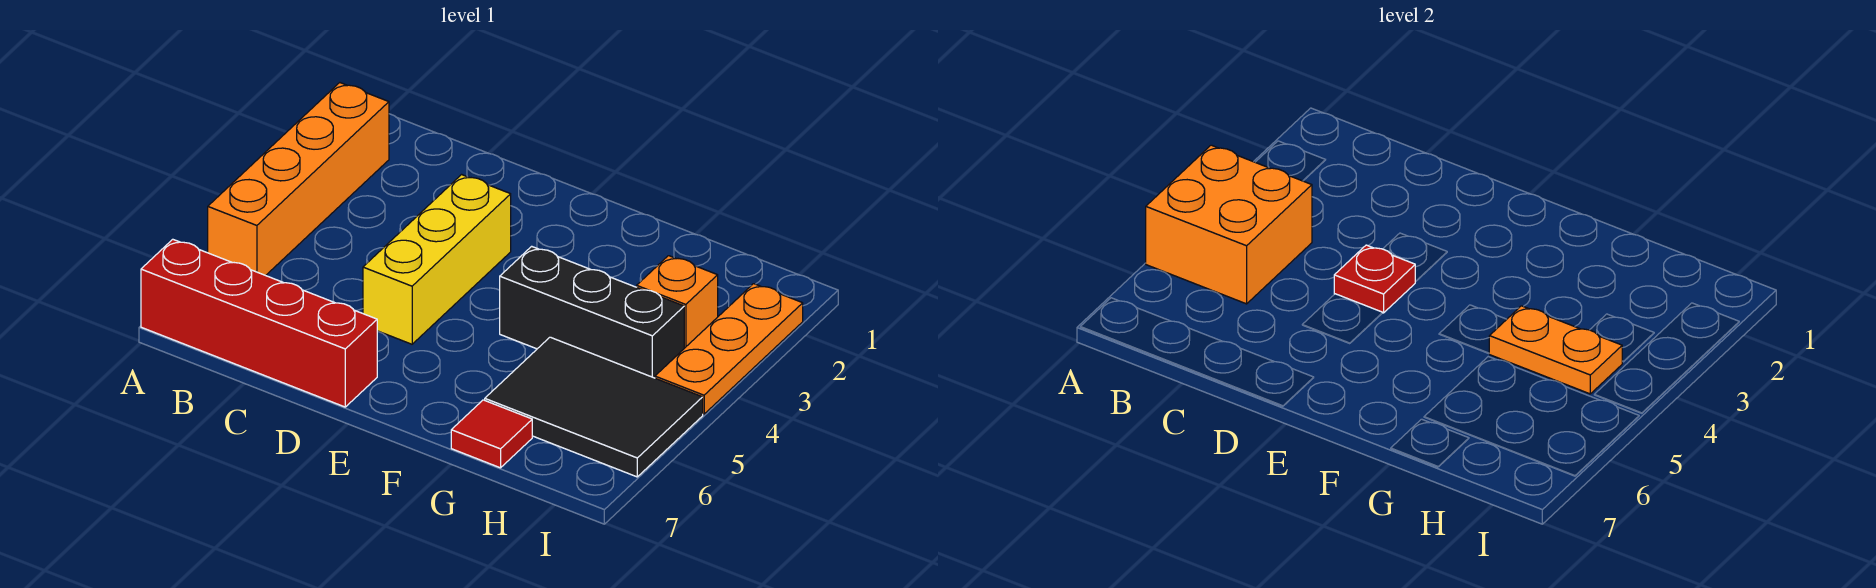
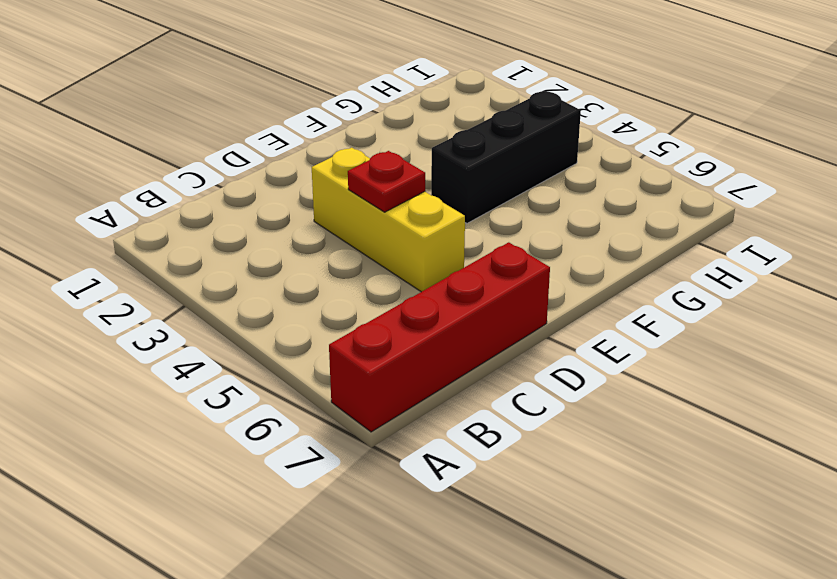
none -> orange 1x4 brick [208,83,389,276]
none -> black 2x3 tile [485,337,703,477]

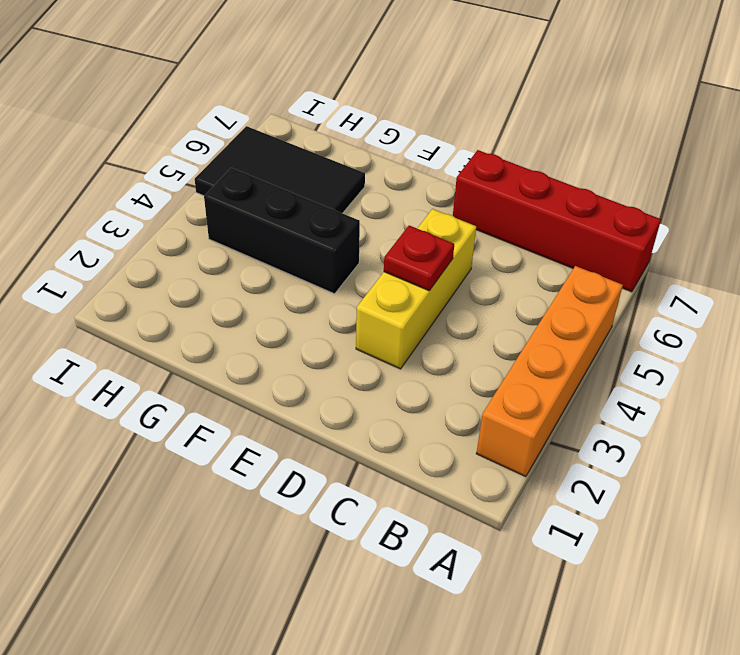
none -> red 1x1 tile [451,400,532,468]
none -> orange 1x1 brick [637,256,718,348]

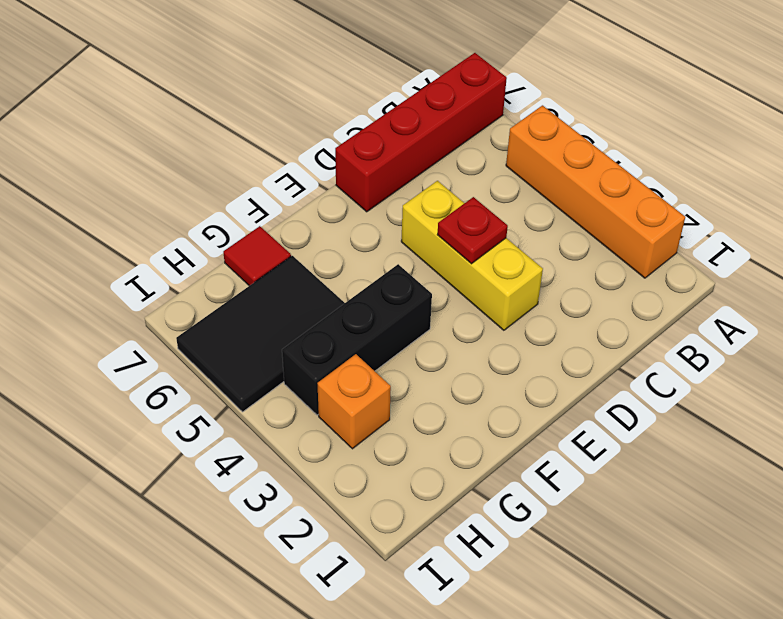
none -> orange 1x3 plate [655,284,803,414]
none -> orange 2x2 brick [1146,145,1312,304]

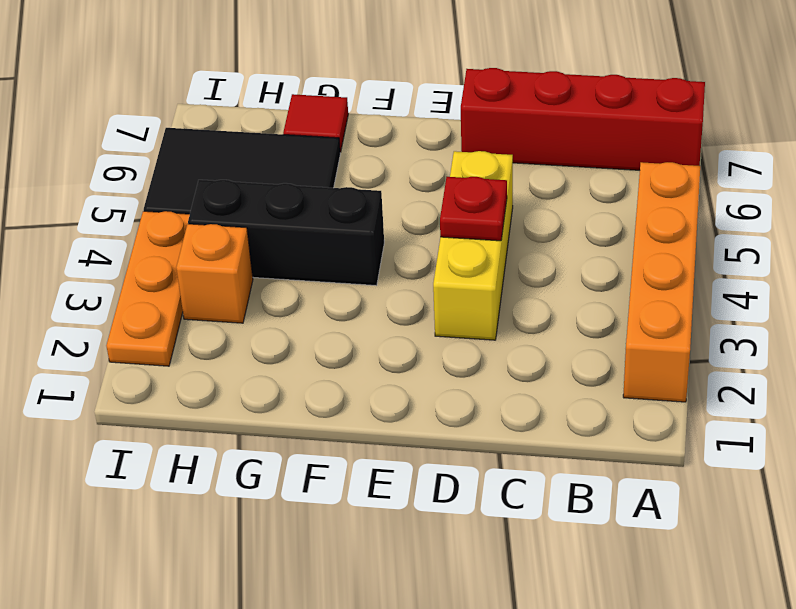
none -> orange 2x2 brick [1146,145,1312,304]
none -> orange 1x2 plate [1489,306,1622,394]

